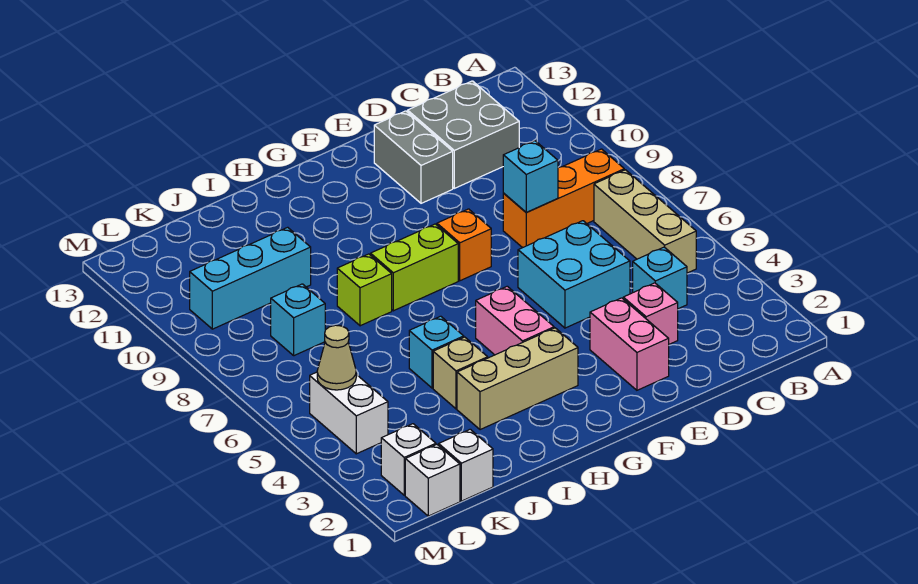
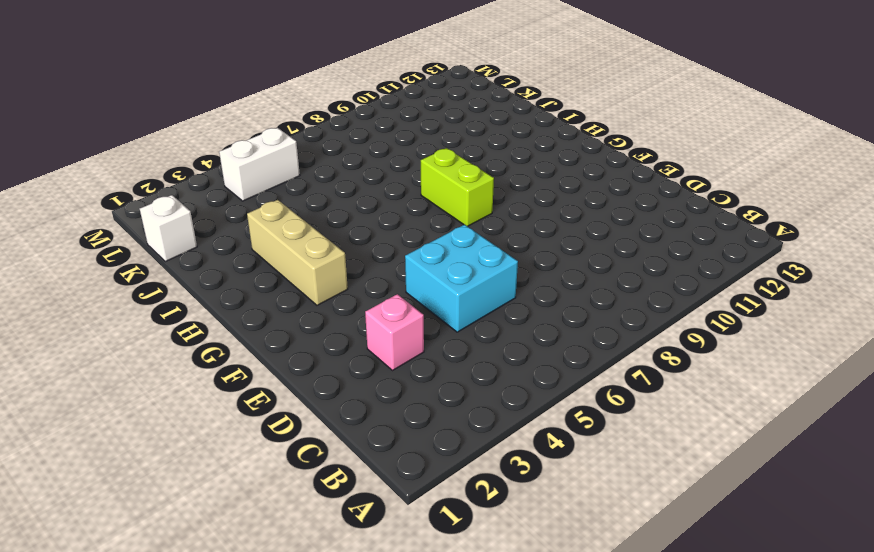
none -> tan 1x3 brick [594,170,696,273]
none -> orange 1x3 brick [503,149,624,248]
none -> cyan 1x1 brick [633,247,687,309]

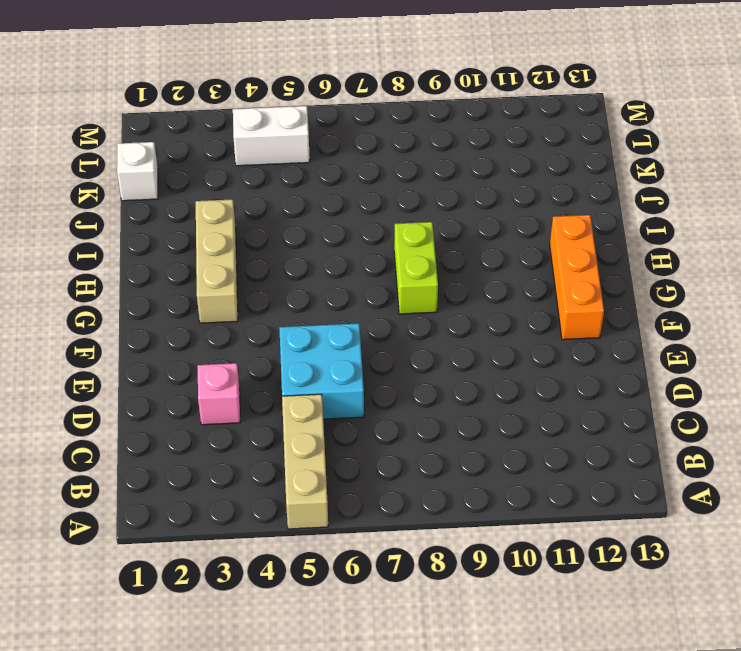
tan 1x3 brick [282,394,328,529] -> tan 1x3 brick turned to [594,170,696,273]
orange 1x3 brick [550,215,604,340] -> orange 1x3 brick moved to [503,149,624,248]
none -> cyan 1x1 brick [633,247,687,309]
none -> grey 2x2 brick [408,81,519,188]
none -> pink 1x2 brick [590,298,669,390]

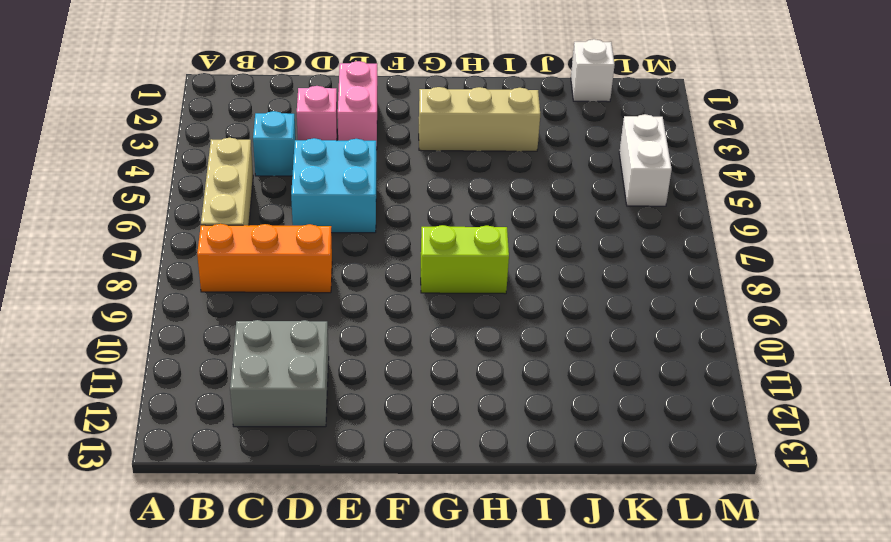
none -> grey 1x2 brick [374,111,453,203]
none -> orange 1x1 brick [437,209,491,281]
none -> pink 1x2 brick [476,286,554,355]

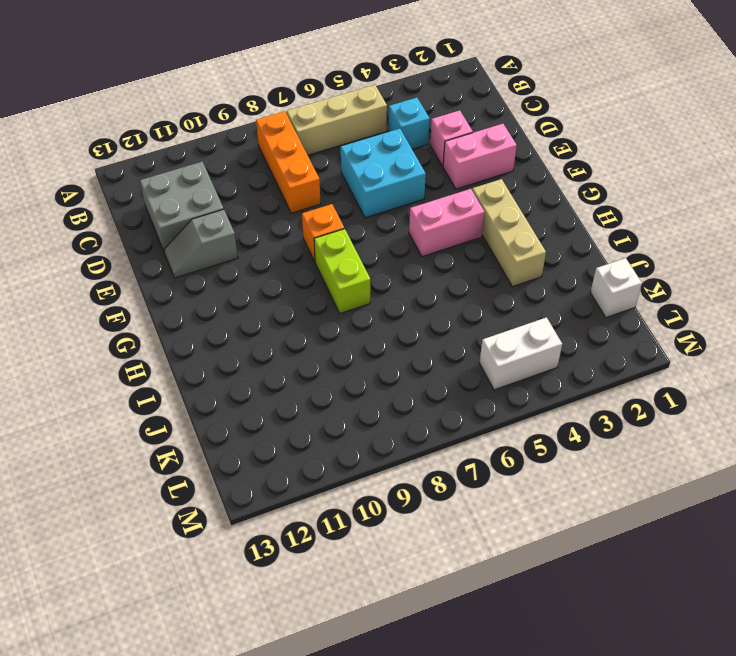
grey 1x2 slope [164,209,238,278] -> grey 1x2 brick [374,111,453,203]
none -> tan 1x1 brick [433,337,488,409]
none -> cyan 1x1 brick [409,316,464,388]
none -> lime 1x1 brick [337,254,392,326]

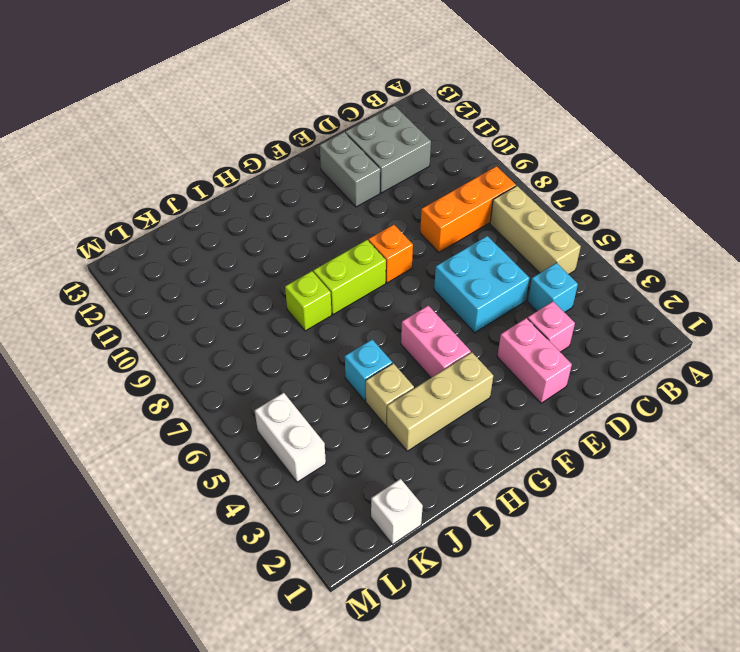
none -> cyan 1x3 brick [190,227,311,329]
none -> cyan 1x1 brick [271,284,325,356]
none -> white 1x1 brick [405,445,460,516]

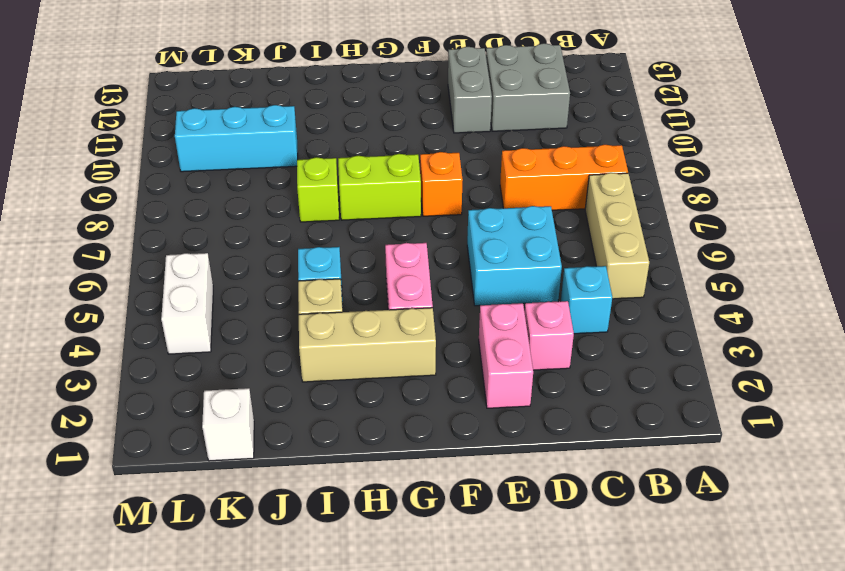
none -> cyan 1x1 brick [271,284,325,356]
none -> white 1x1 brick [405,445,460,516]
none -> white 1x1 brick [381,424,436,495]

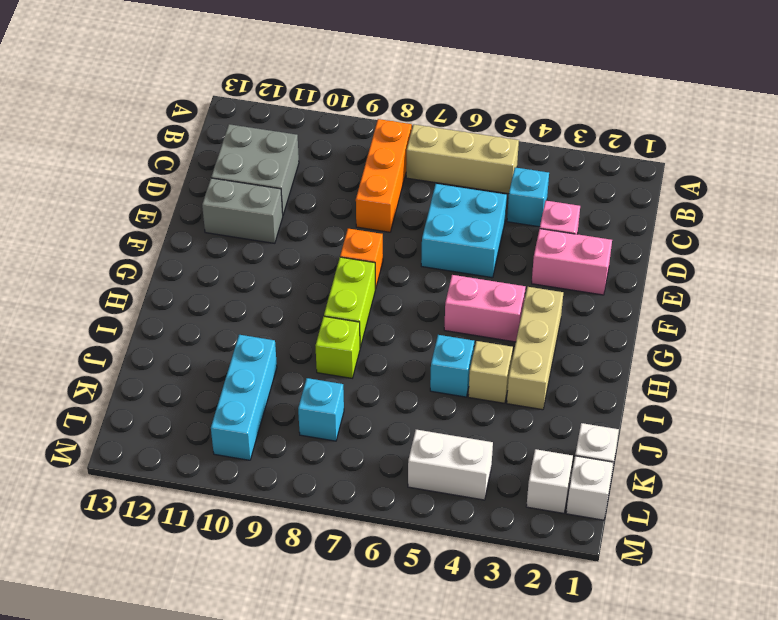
none -> cyan 1x1 brick [503,141,558,212]
none -> tan 1x1 cone [317,325,356,390]

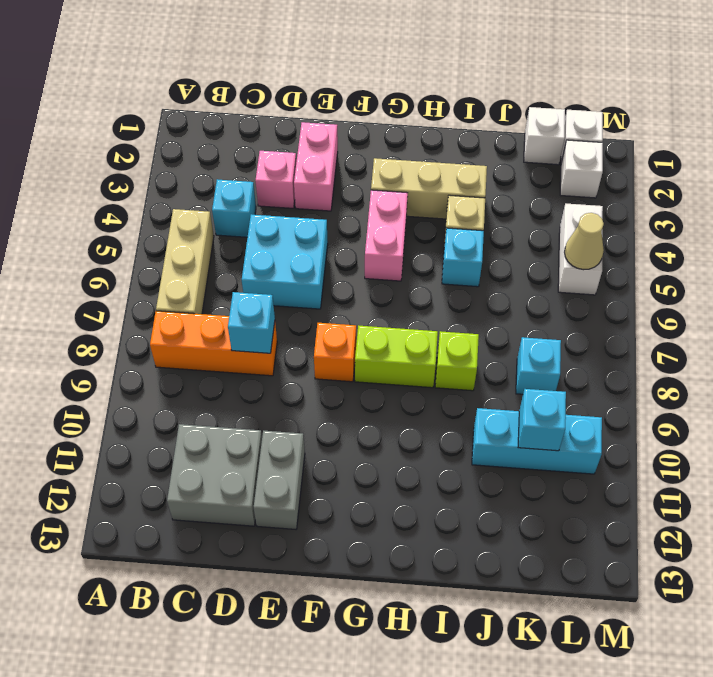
cyan 1x1 brick [518,389,566,451] -> none

